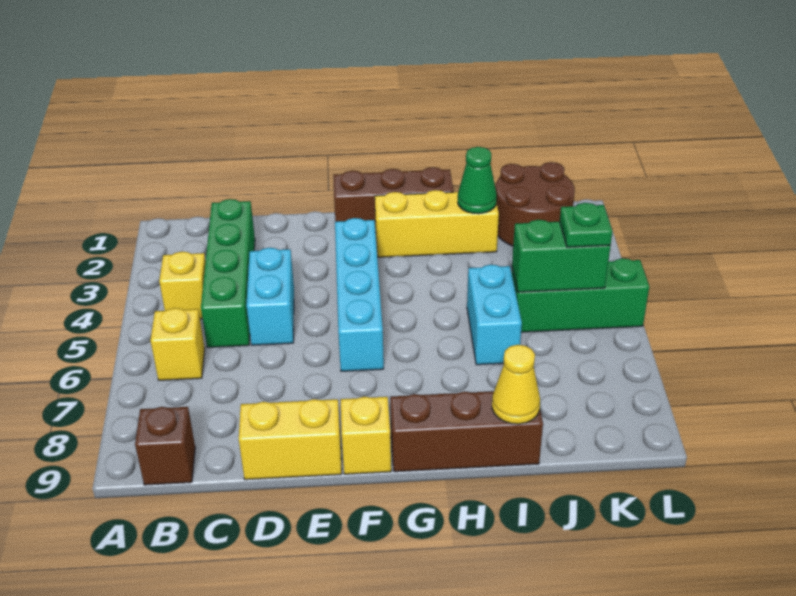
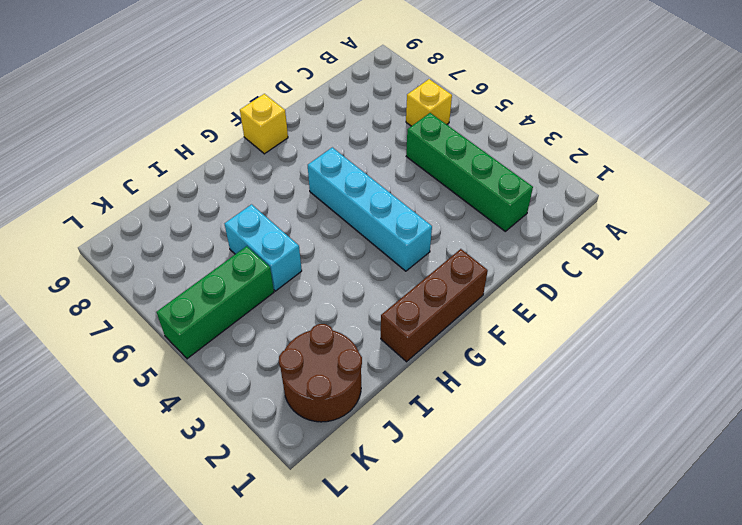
none -> yellow 1x1 brick [159,251,206,319]
none -> brown 1x1 brick [135,407,195,485]
none -> cyan 1x2 brick [246,248,294,345]

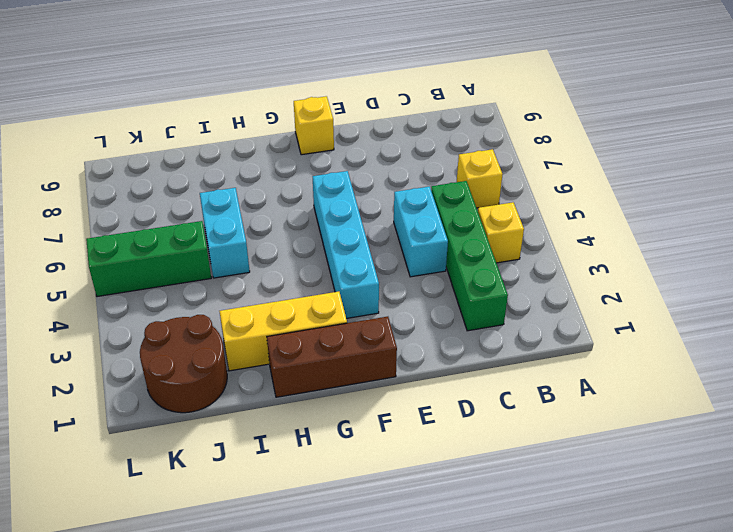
none -> brown 1x1 brick [135,407,195,485]
none -> yellow 1x2 brick [239,399,342,480]
none -> brown 1x3 brick [390,391,543,472]

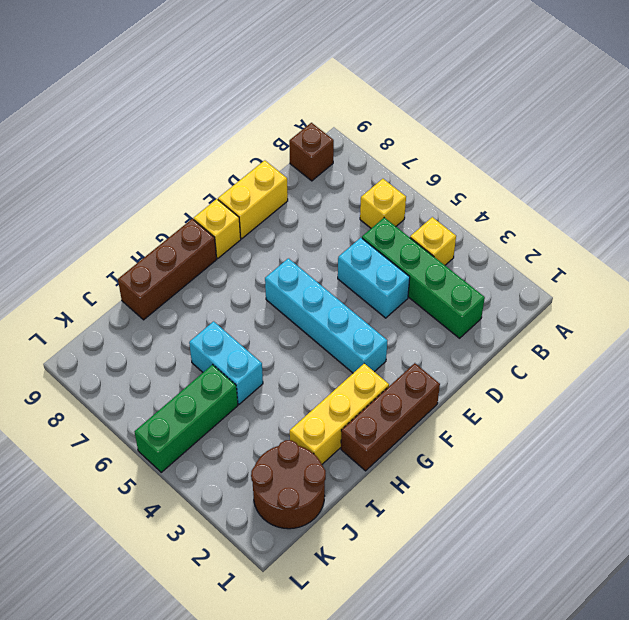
none -> green 1x1 cone [458,147,497,214]
none -> yellow 1x1 cone [492,345,540,424]
none -> green 1x2 brick [512,220,610,292]

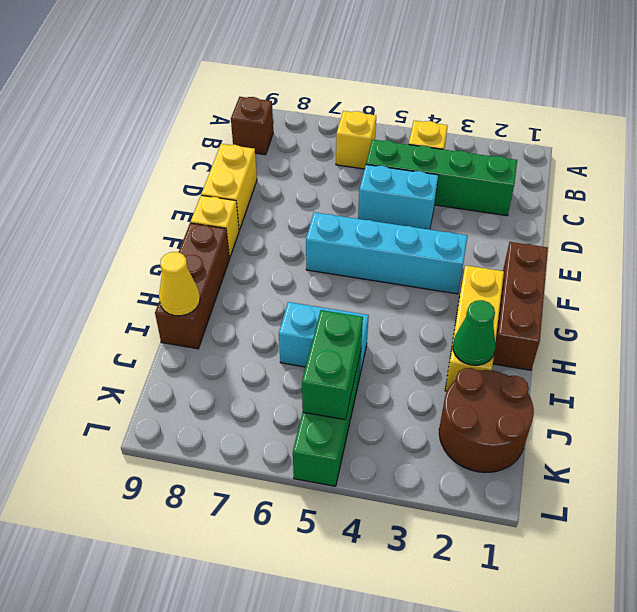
none -> green 1x1 plate [560,203,612,247]

